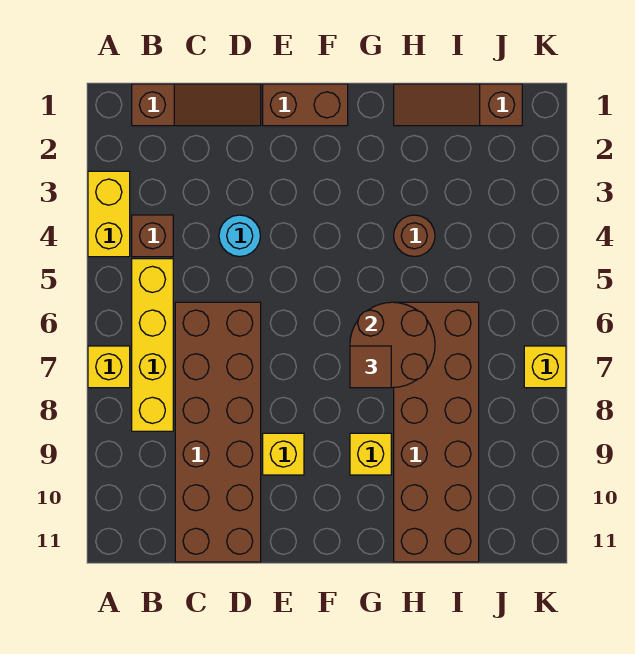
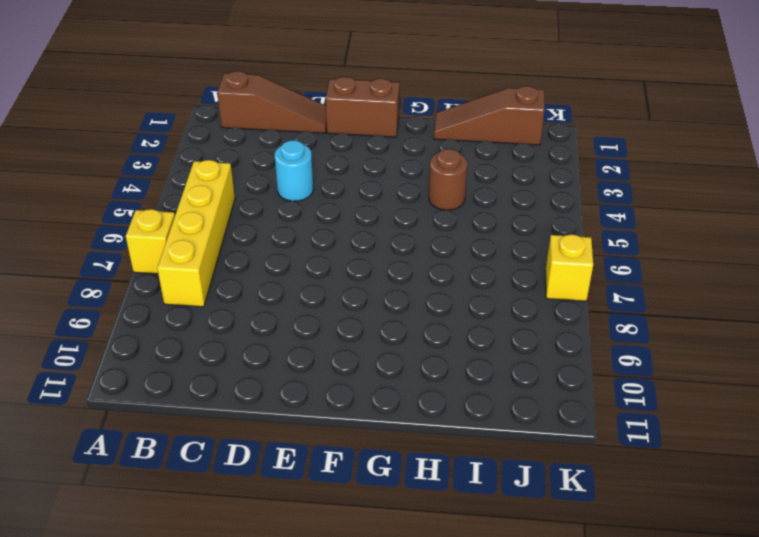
none -> yellow 1x2 brick [88,171,130,257]
none -> brown 1x1 brick [132,215,173,257]
none -> brown 2x6 brick [175,302,261,562]

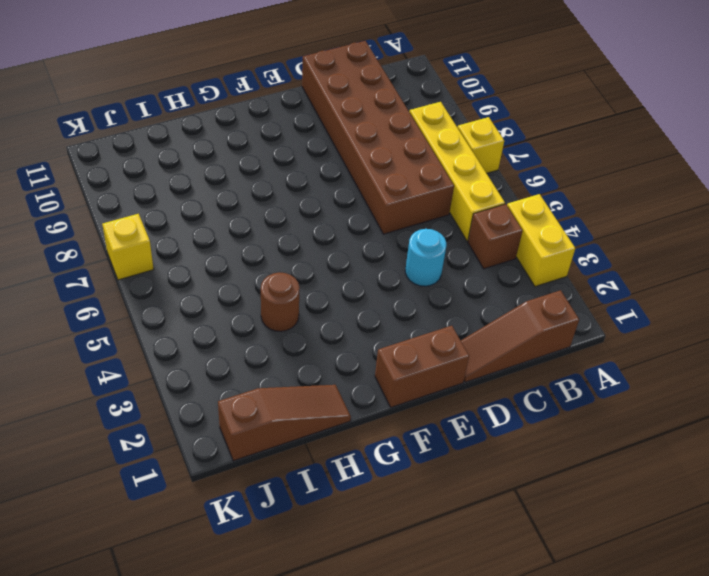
none -> yellow 1x1 brick [263,433,304,475]
none -> yellow 1x1 brick [350,433,391,475]
none -> brown 2x6 brick [394,302,479,562]

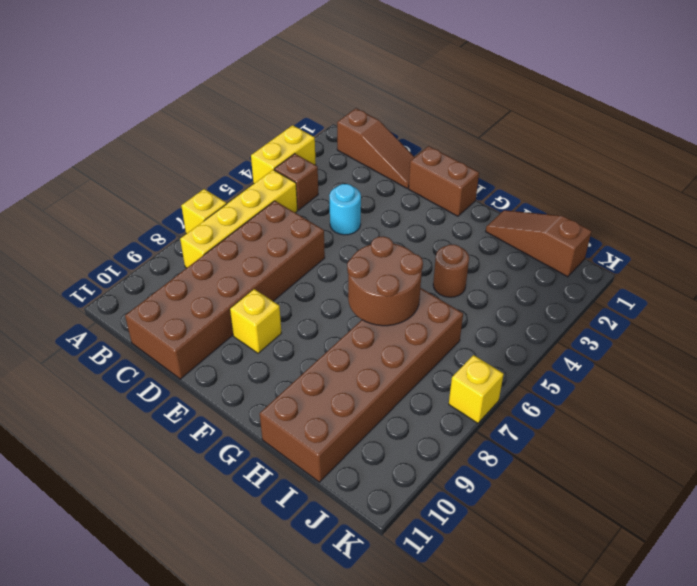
none -> yellow 1x1 brick [350,433,391,475]
none -> brown 1x1 tile [350,346,391,388]

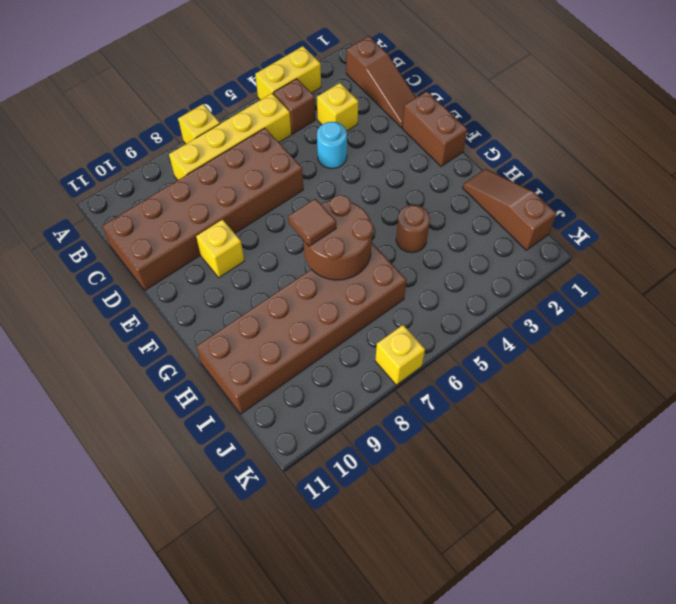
yellow 1x1 brick [317,83,358,131] -> yellow 1x1 brick moved to [350,433,391,475]

